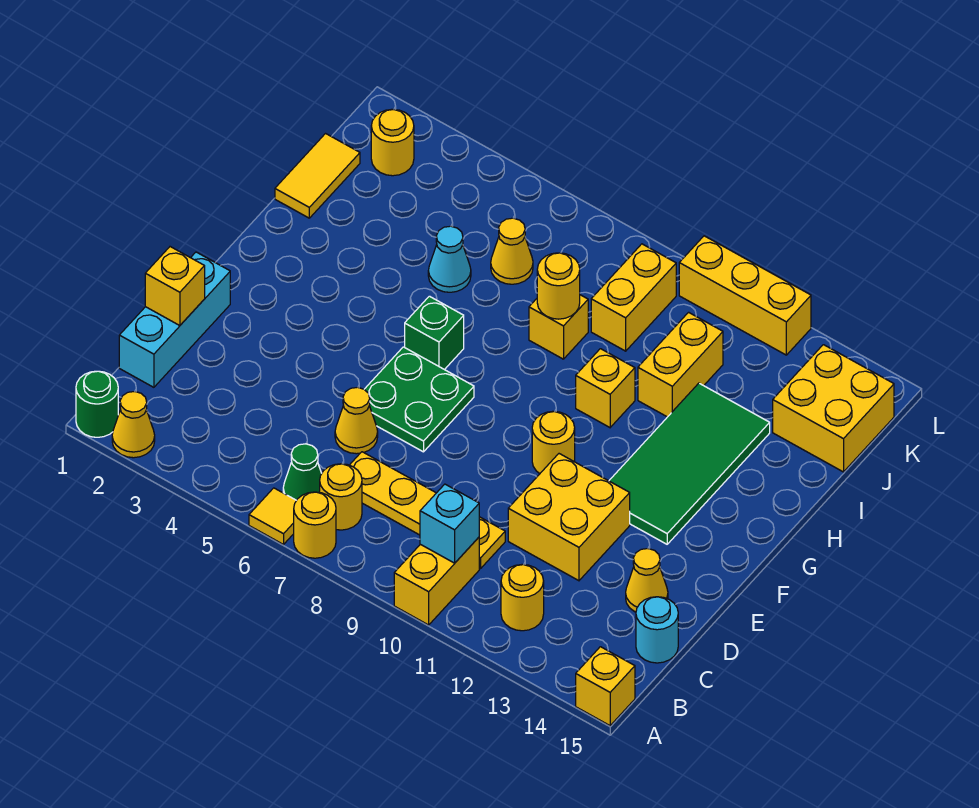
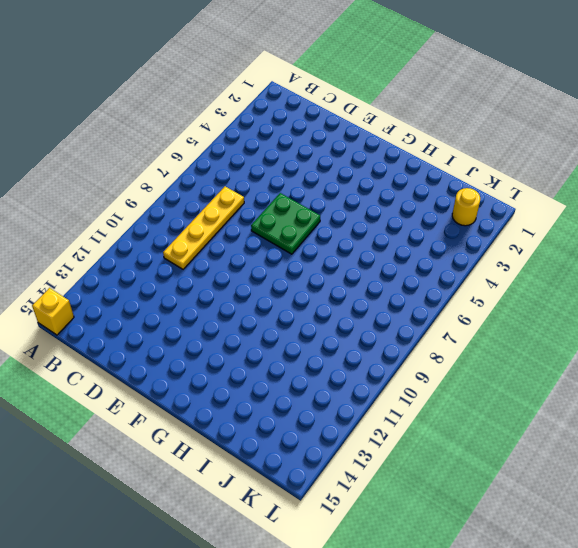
none -> green 1x1 round brick [76,371,118,437]
none -> yellow 1x1 cone [112,392,155,458]
none -> yellow 1x1 tile [249,488,296,544]
none -> yellow 1x1 round brick [294,492,336,558]

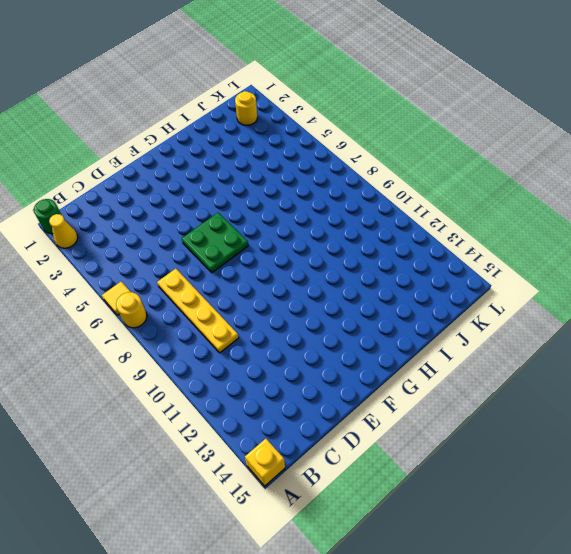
none -> yellow 1x2 brick [394,537,479,625]
none -> green 1x1 cone [283,444,322,500]
none -> yellow 1x1 round brick [320,464,362,530]
none -> yellow 1x1 round brick [501,565,544,631]

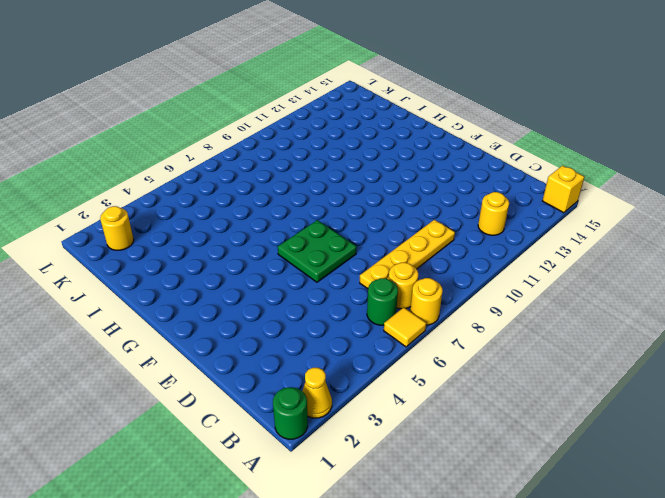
green 1x1 round brick [367,278,398,325] -> green 1x1 cone [283,444,322,500]
none -> yellow 1x2 brick [394,537,479,625]
none -> cyan 1x3 brick [119,252,230,387]
none -> cyan 1x1 round brick [636,597,678,663]
none -> yellow 1x1 cone [335,387,378,454]

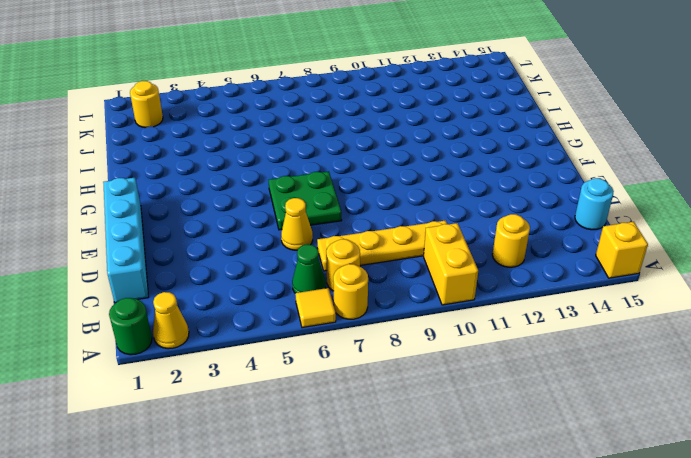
cyan 1x4 brick [103,178,149,303] -> cyan 1x3 brick [119,252,230,387]
none -> yellow 2x2 brick [508,454,630,581]
none -> yellow 1x1 cone [626,549,668,612]
none -> yellow 1x1 round brick [532,411,575,473]
none -> green 2x4 tile [609,383,770,544]

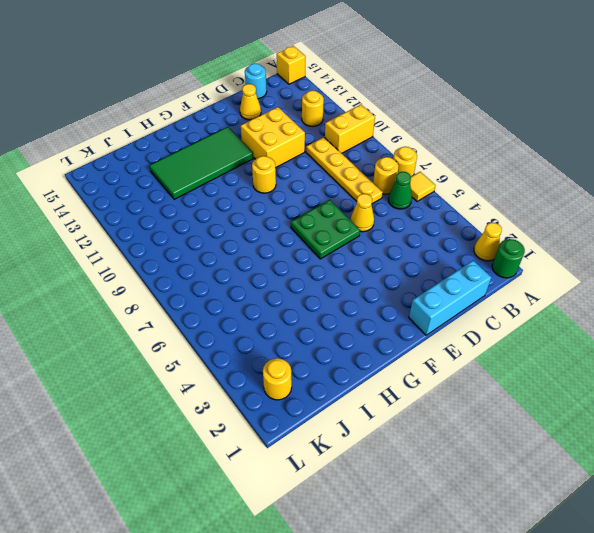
none -> green 1x1 brick [405,296,464,370]
none -> yellow 1x1 brick [576,349,635,427]
none -> yellow 1x2 tile [275,134,360,218]
none -> cyan 1x1 cone [428,226,471,292]

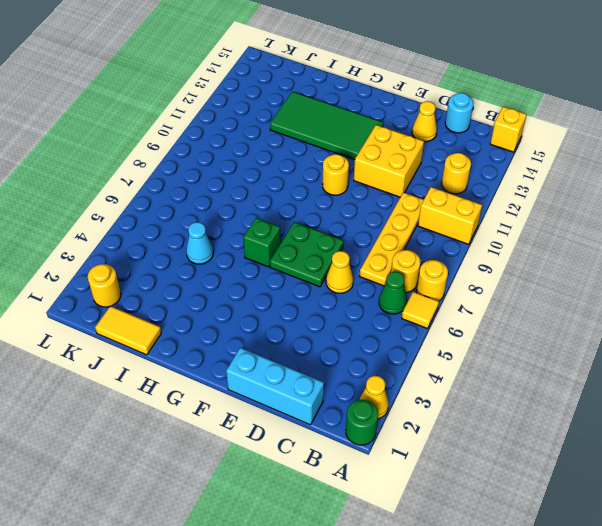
none -> yellow 1x1 brick [576,349,635,427]
none -> yellow 1x1 brick [529,295,588,359]
none -> yellow 1x2 brick [638,312,723,417]
none -> yellow 1x1 cone [491,218,533,284]

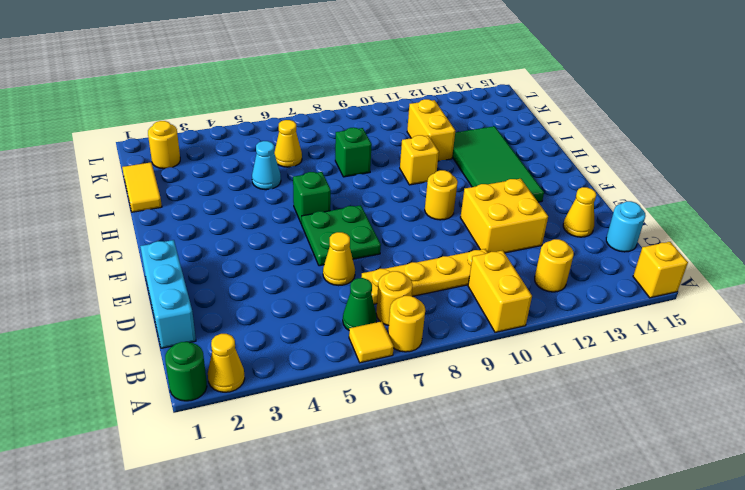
green 1x1 brick [335,128,372,177] -> yellow 1x1 brick [529,295,588,359]
none -> yellow 1x2 brick [591,244,676,351]
none -> yellow 2x2 brick [773,345,894,472]
none -> yellow 1x3 brick [679,236,811,355]
none -> cyan 1x1 brick [420,484,479,563]

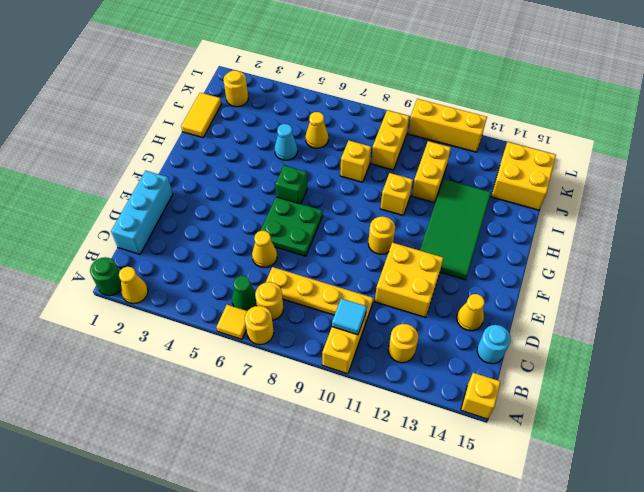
cyan 1x1 tile [332,299,367,335] -> cyan 1x1 brick [420,484,479,563]
none -> yellow 1x1 brick [145,247,205,326]
none -> yellow 1x1 round brick [537,253,580,319]

